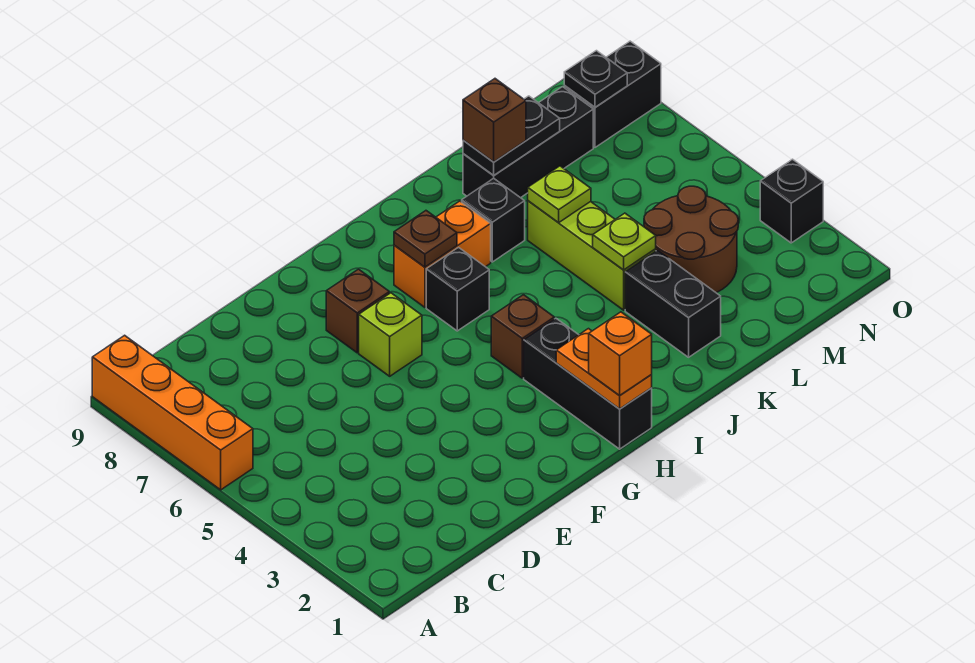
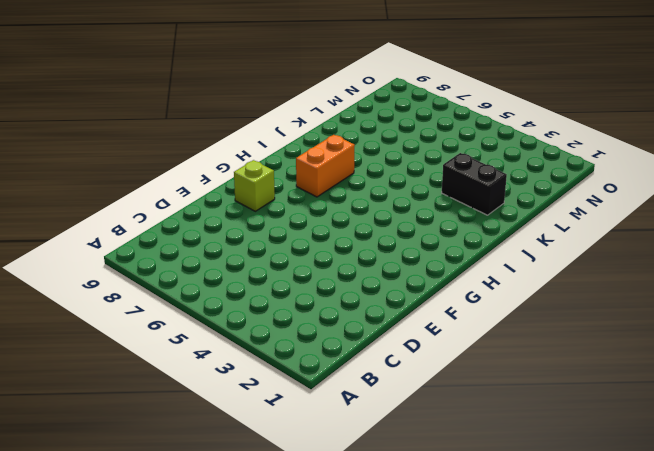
lime 1x1 brick [234,160,275,211] -> lime 1x1 brick moved to [359,293,422,376]
none -> orange 1x4 brick [92,335,253,490]
none -> brown 1x1 brick [326,269,389,353]
none -> black 1x3 brick [524,318,652,449]

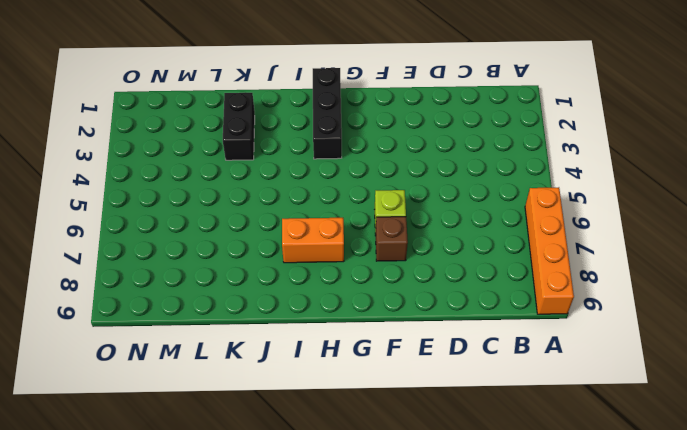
none -> brown 1x1 brick [491,295,554,378]
none -> black 1x1 brick [426,247,489,331]
none -> black 1x1 brick [462,178,525,262]

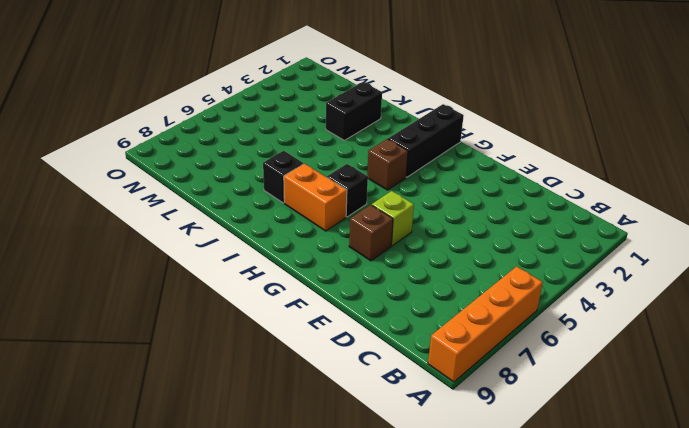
none -> lime 1x3 brick [528,201,656,310]
none -> black 1x3 brick [463,87,593,198]
none -> brown 2x2 round brick [644,186,738,293]

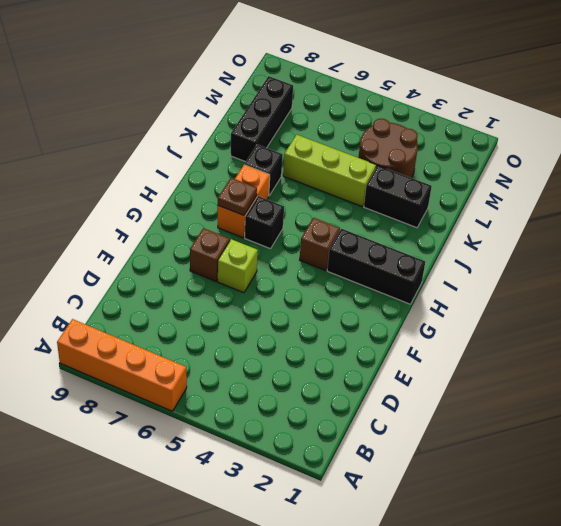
none -> black 1x2 brick [564,41,661,147]
none -> black 1x1 brick [760,159,823,243]
none -> orange 1x2 plate [556,329,652,409]

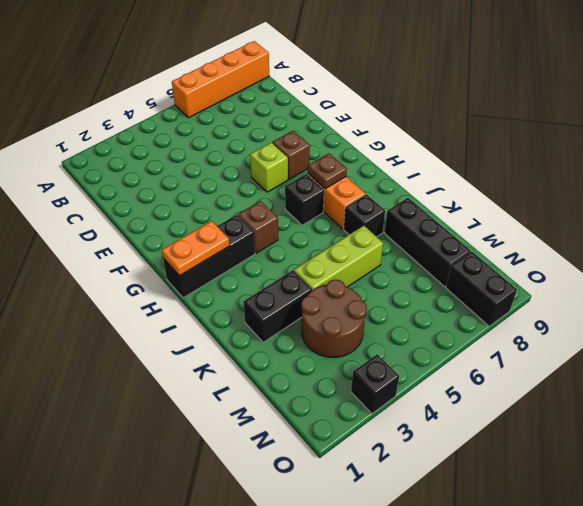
none -> lime 1x1 plate [593,213,656,270]
none -> lime 1x1 plate [528,166,591,223]
none -> black 1x2 plate [463,96,560,175]

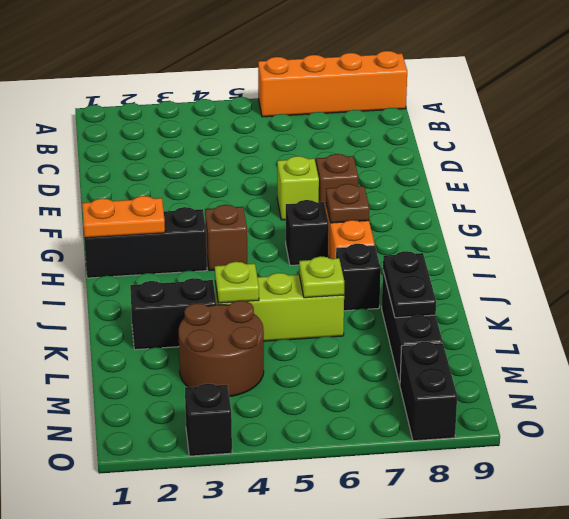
none -> black 1x1 plate [564,51,627,107]
none -> orange 1x1 brick [589,312,652,396]
none -> brown 1x1 brick [463,79,526,162]

